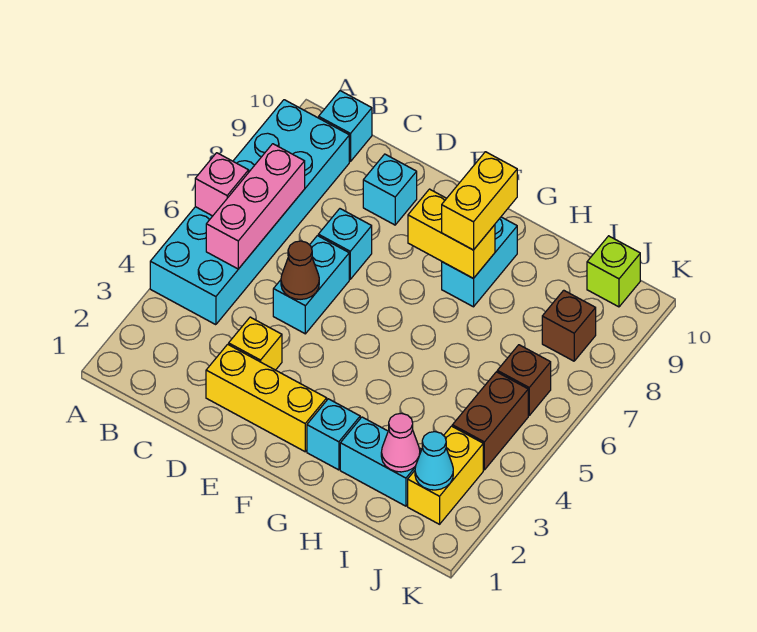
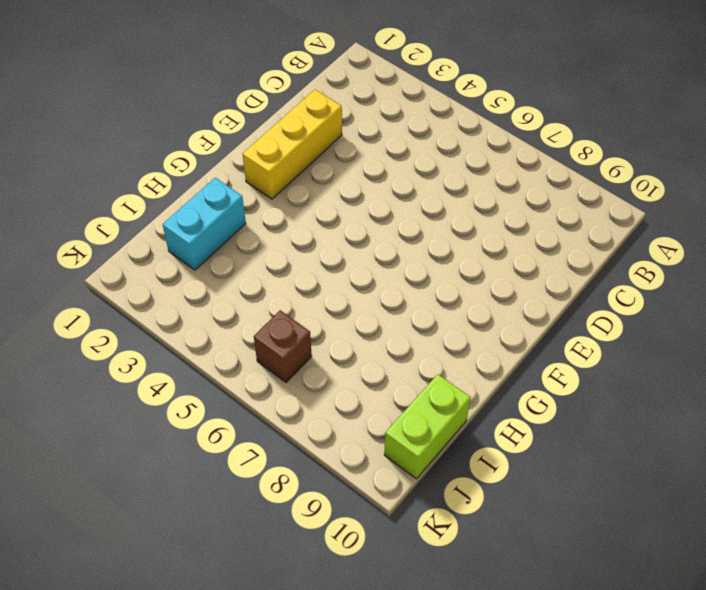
lime 1x2 brick [384,374,471,479] -> lime 1x1 brick [587,236,640,307]
none -> cyan 2x6 brick [150,100,349,325]
none -> cyan 1x1 brick [319,91,372,162]
none -> yellow 1x1 brick [229,317,282,370]

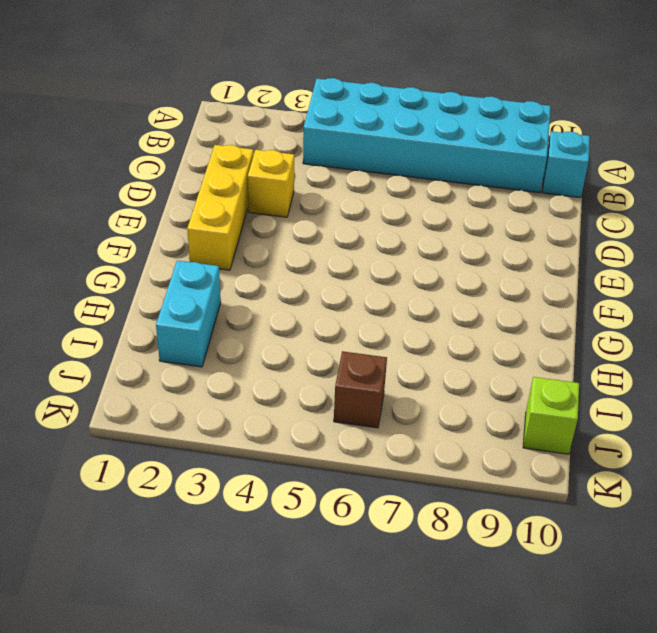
none -> cyan 1x2 brick [273,236,349,334]
none -> cyan 1x1 brick [318,209,372,279]
none -> cyan 1x1 brick [363,154,417,225]

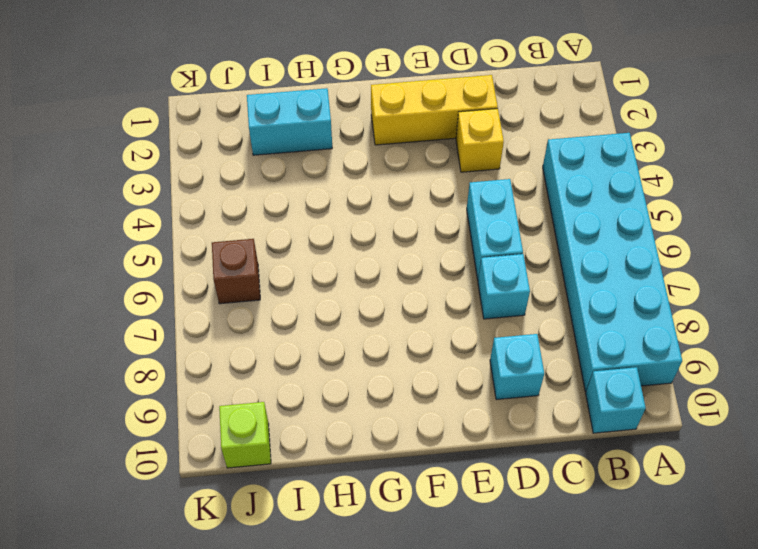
none -> cyan 1x1 brick [307,399,360,470]
none -> cyan 1x2 brick [442,217,517,307]
none -> yellow 1x2 brick [408,426,483,524]

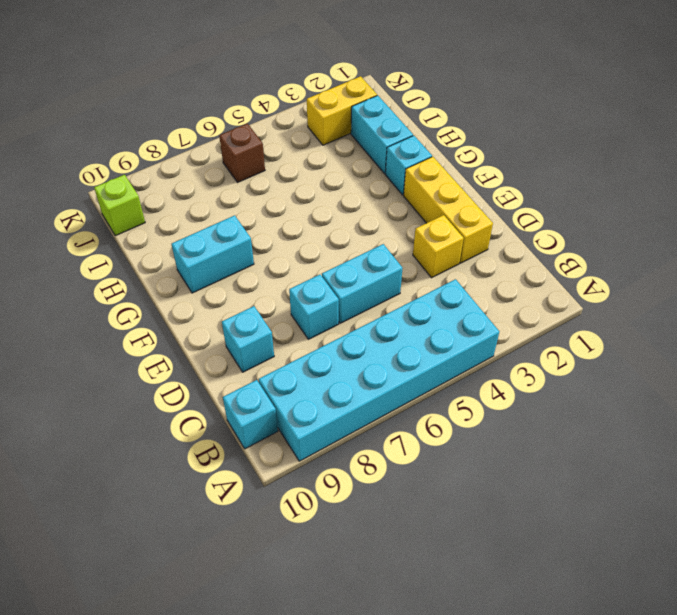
none -> brown 1x2 brick [452,372,528,470]
none -> brown 1x1 brick [542,290,596,361]
none -> pink 1x1 brick [195,153,249,216]

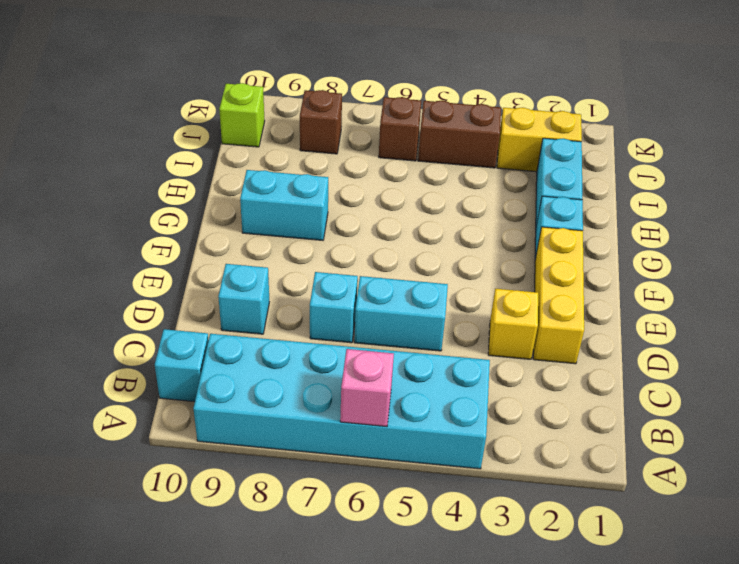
none -> pink 1x3 brick [206,144,305,269]
none -> brown 1x1 cone [281,241,319,299]
none -> yellow 1x2 brick [408,189,495,279]

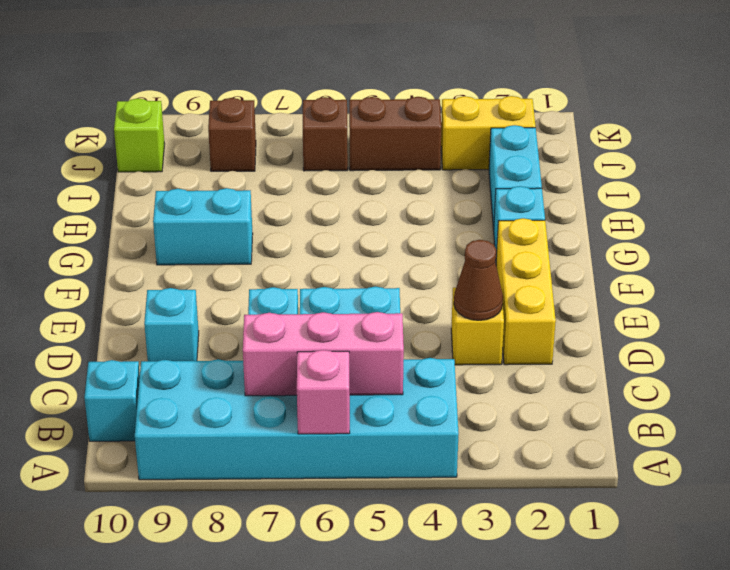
brown 1x1 cone [454,240,503,320] -> brown 1x1 cone moved to [281,241,319,299]
none -> yellow 1x2 brick [408,189,495,279]
none -> pink 1x1 cone [381,413,420,472]
none -> cyan 1x1 cone [415,432,453,490]

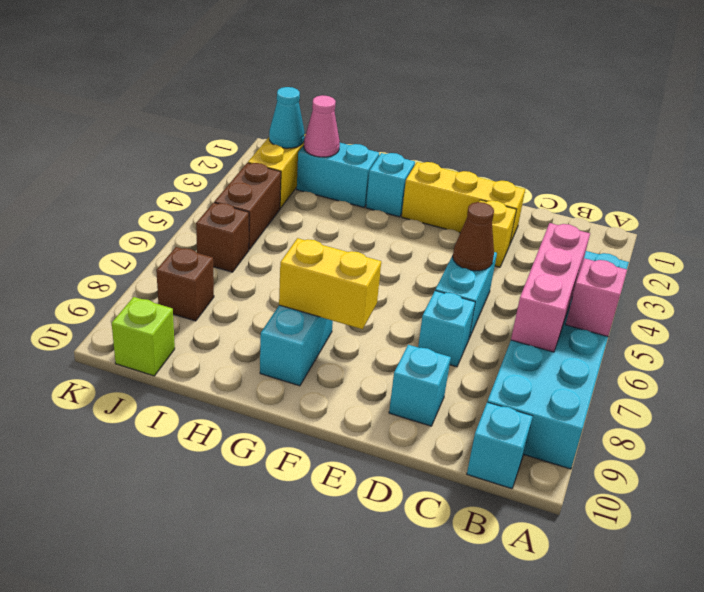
none -> yellow 1x2 brick [442,152,517,250]

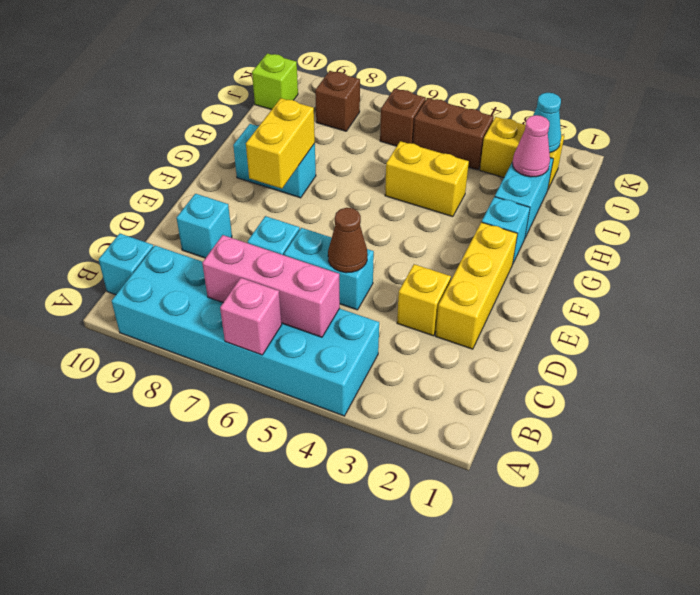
yellow 1x2 brick [385,141,469,217] -> yellow 1x2 brick moved to [442,152,517,250]

